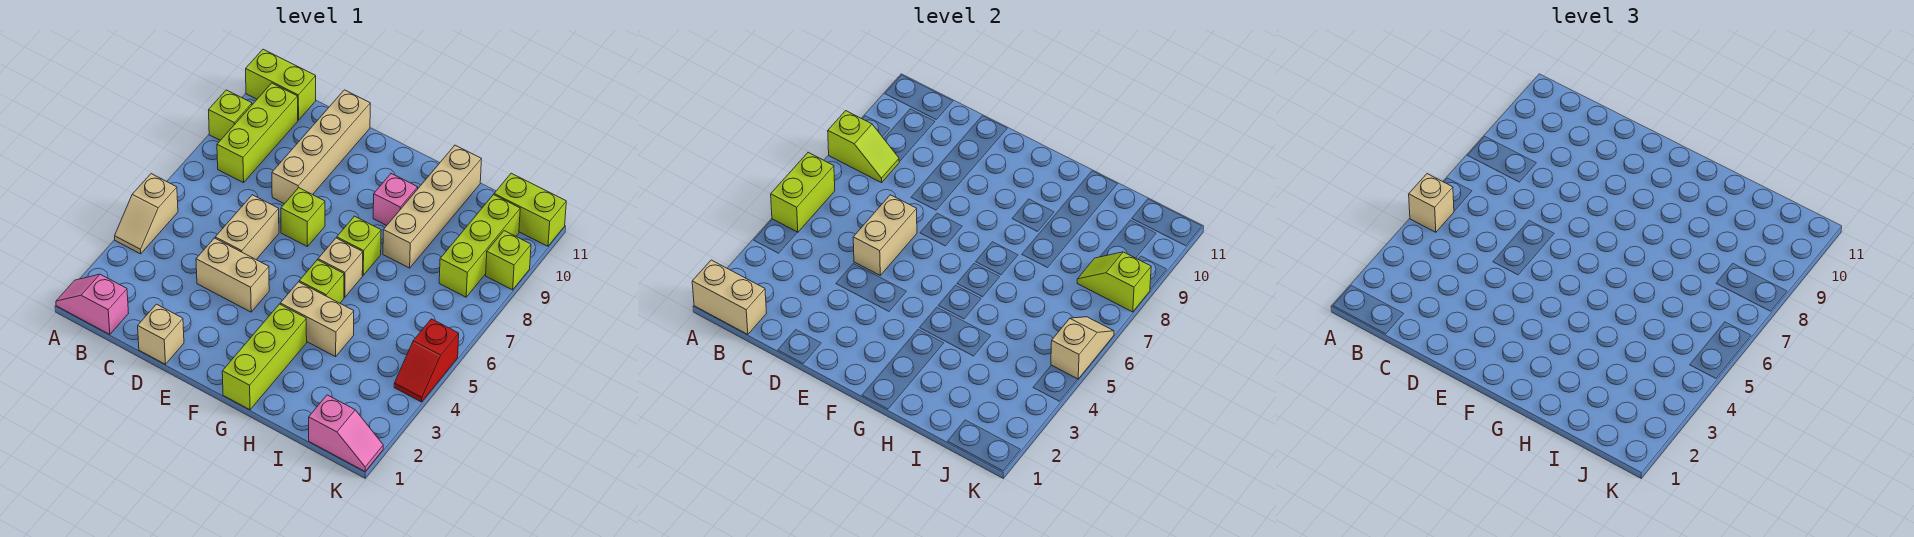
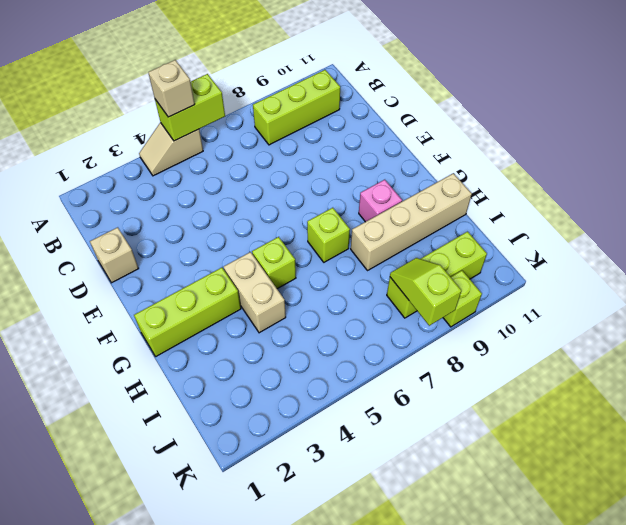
none -> pink 1x2 slope [56,274,129,334]
none -> lime 1x1 brick [209,90,252,140]
none -> lime 1x2 brick [246,49,316,120]

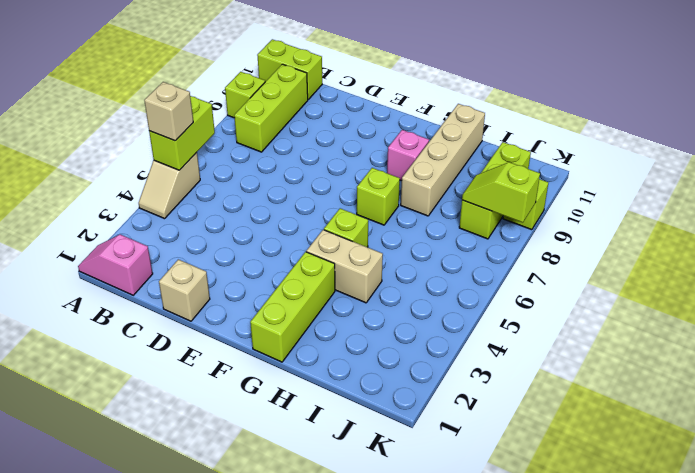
none -> tan 1x2 brick [196,238,269,312]
none -> tan 1x2 brick [215,195,279,259]
none -> tan 1x4 brick [272,90,370,204]

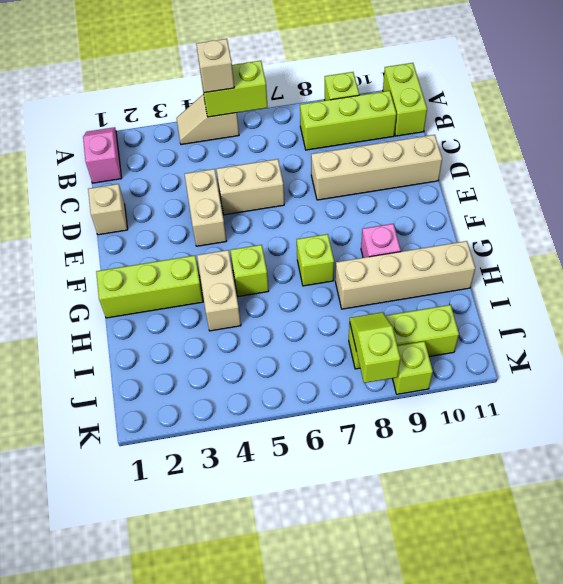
none -> lime 1x1 brick [281,188,325,247]
none -> tan 1x1 brick [318,238,363,297]
none -> pink 1x2 slope [309,395,383,471]

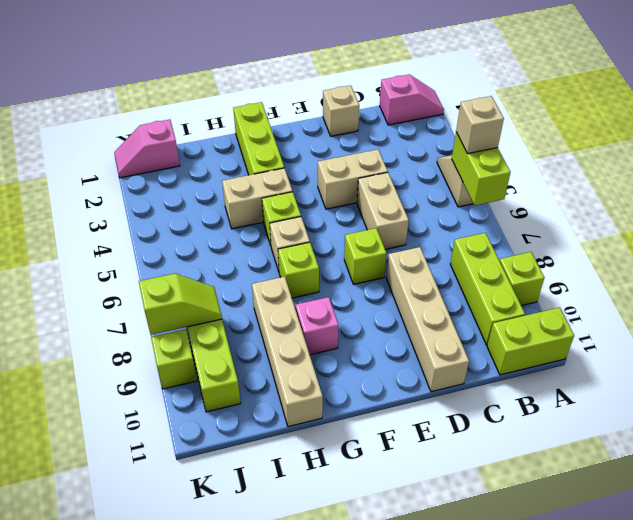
none -> lime 1x2 brick [494,173,566,246]
none -> red 1x2 slope [394,319,459,402]
none -> tan 1x2 brick [692,260,767,334]

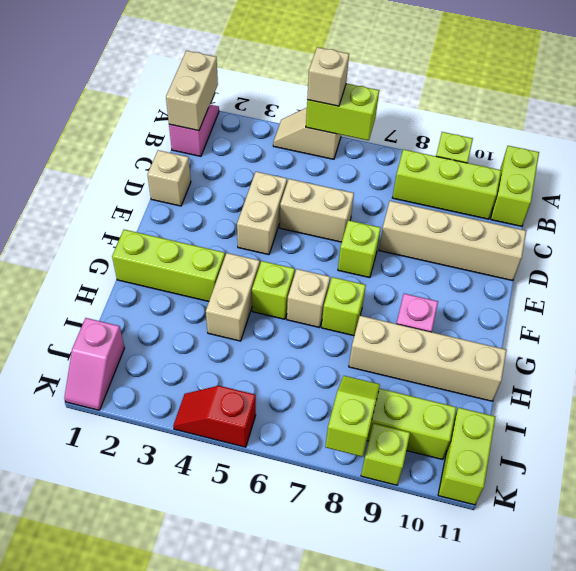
none -> lime 1x2 slope [828,111,899,183]
none -> tan 1x2 brick [853,195,917,275]
none -> tan 1x2 slope [1051,317,1114,379]

